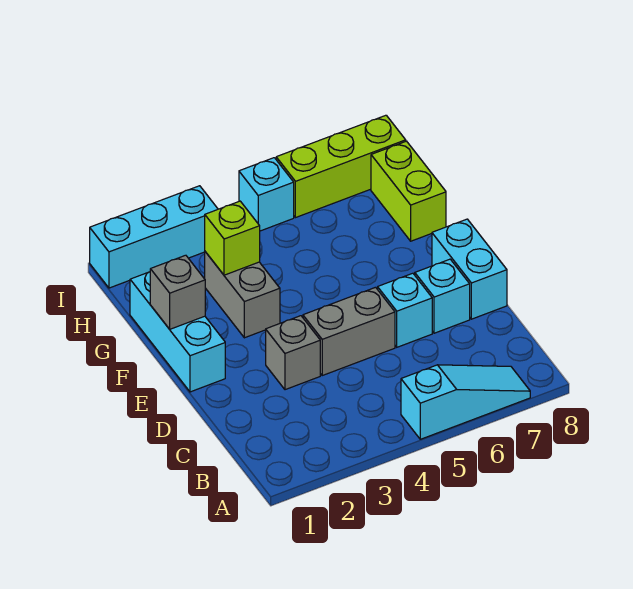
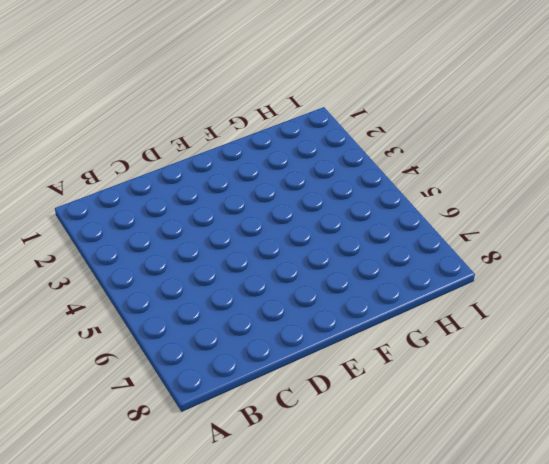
none -> cyan 1x3 slope [401,365,530,439]
none -> grey 1x1 brick [266,316,320,390]
none -> grey 1x2 brick [303,287,395,375]

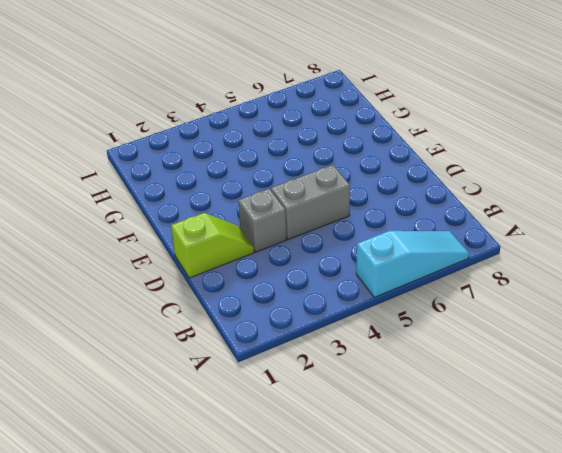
lime 1x2 slope [171,213,254,278] -> none
none -> cyan 1x1 brick [378,273,432,347]
none -> cyan 1x1 brick [415,259,470,333]
none -> cyan 1x2 brick [432,219,507,319]

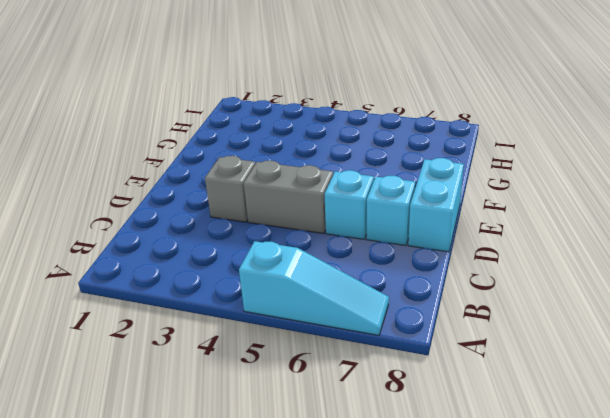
none -> cyan 1x3 brick [130,272,225,392]
none -> grey 1x2 brick [205,252,280,338]
none -> lime 1x2 brick [371,141,446,241]

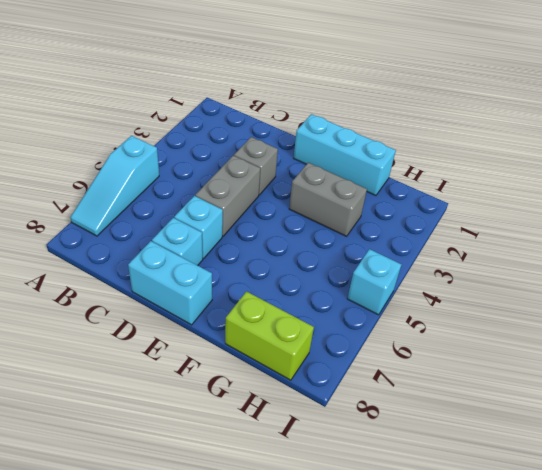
none -> cyan 1x3 brick [90,186,218,288]
none -> lime 1x3 brick [276,115,406,218]
none -> grey 1x1 brick [150,255,205,329]

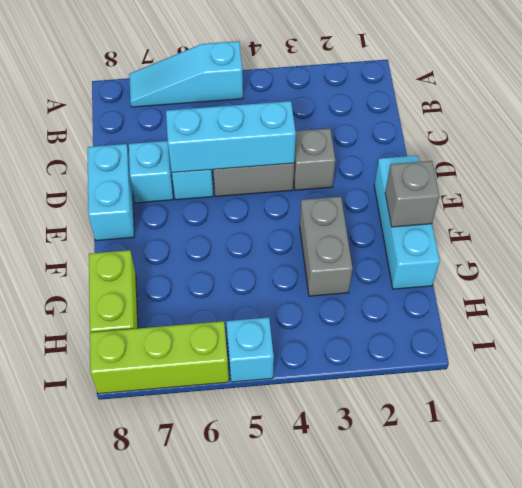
cyan 1x3 brick [166,101,296,173] -> cyan 1x3 brick moved to [90,186,218,288]
none -> lime 1x1 brick [205,201,260,275]

